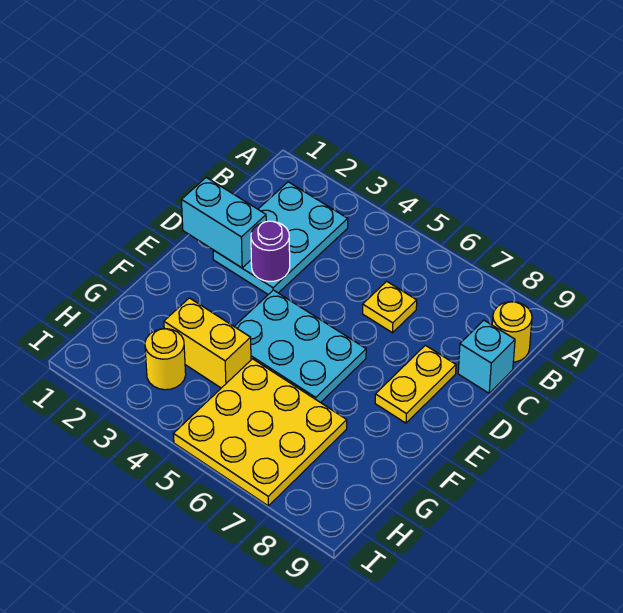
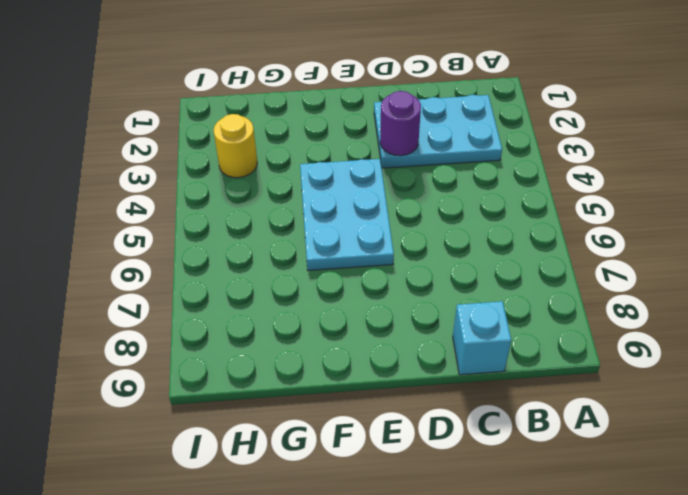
none -> yellow 1x1 round brick [492,302,532,362]
none -> yellow 1x1 plate [362,281,417,333]

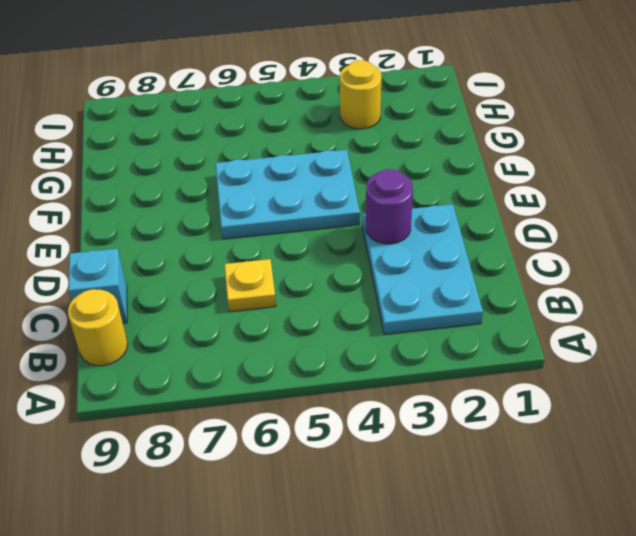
none -> yellow 1x2 plate [375,345,456,423]
none -> yellow 1x2 brick [164,298,251,388]

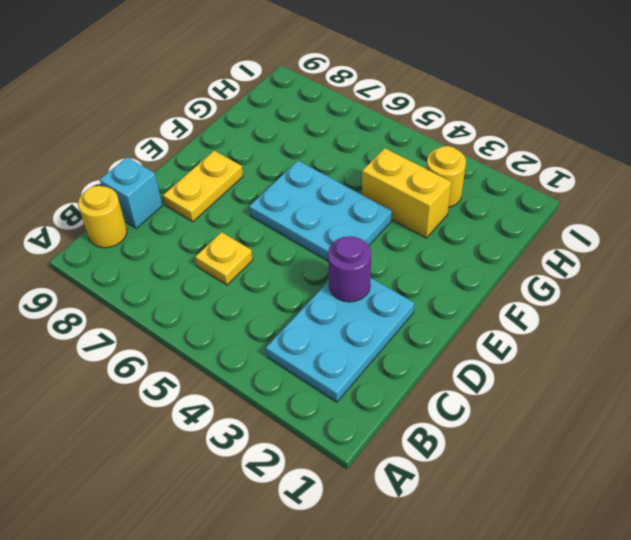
none -> yellow 3x3 plate [174,359,347,506]
none -> cyan 1x2 brick [181,177,266,268]

